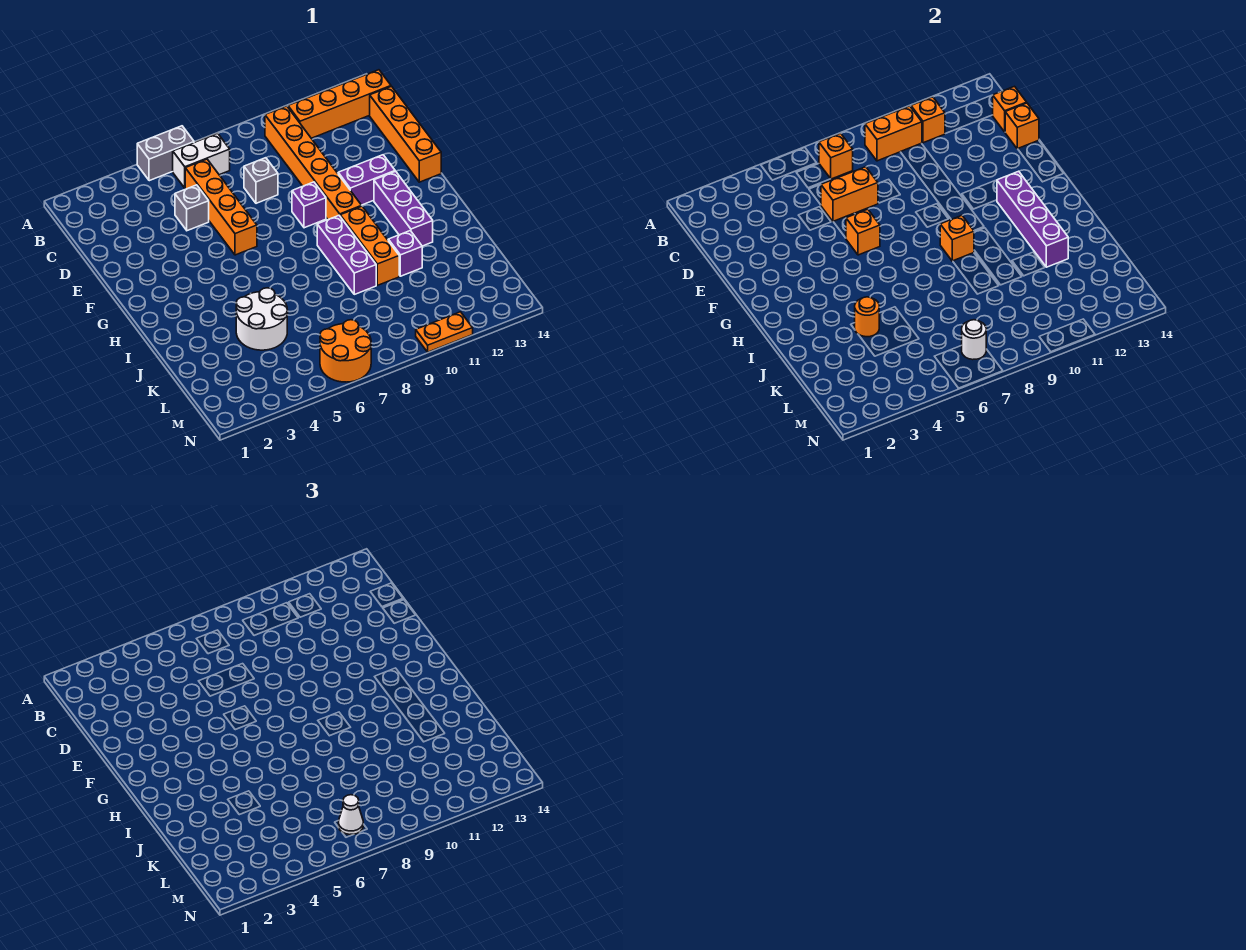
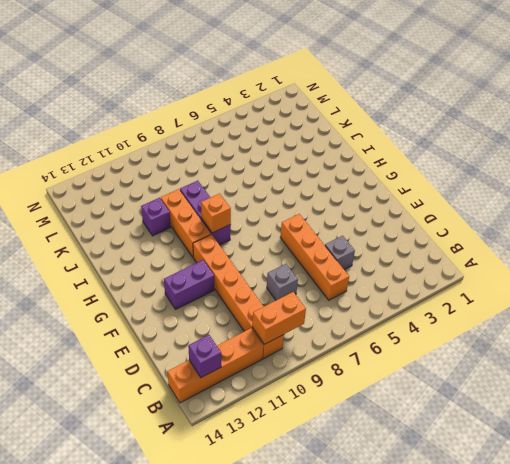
purple 1x1 brick [188,335,221,378] -> purple 1x1 brick moved to [292,182,326,228]
none -> grey 1x2 brick [137,126,194,181]
none -> white 1x2 brick [173,133,230,188]
none -> orange 1x4 brick [370,86,441,182]

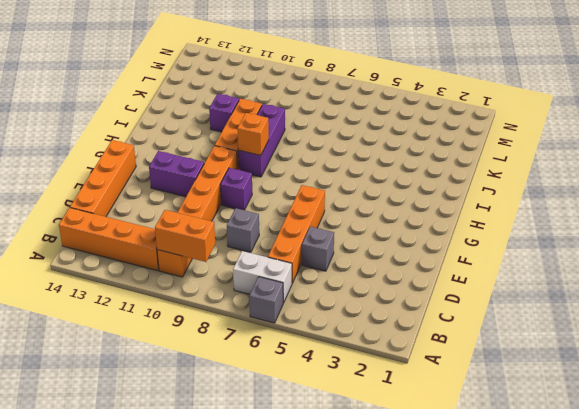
grey 1x1 brick [249,277,283,323] -> grey 1x2 brick [137,126,194,181]
none -> purple 1x3 brick [374,171,433,246]
none -> white 2x2 round brick [236,288,288,350]
none -> orange 2x2 round brick [320,320,371,382]

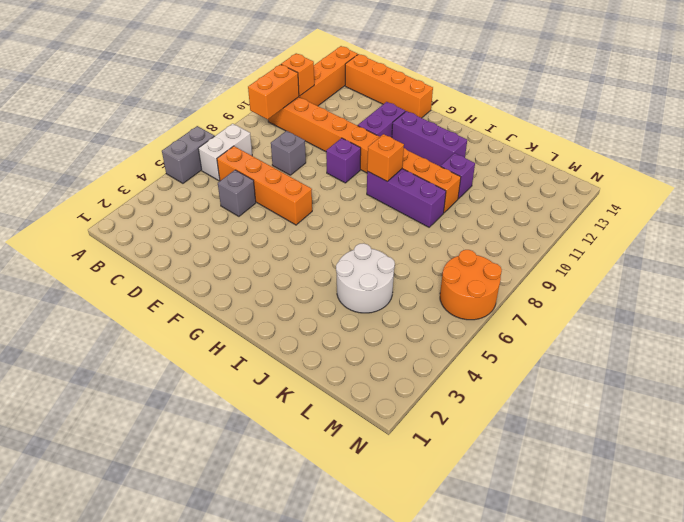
none -> orange 1x2 plate [416,312,473,352]
none -> orange 1x1 brick [819,133,853,179]
none -> orange 1x1 brick [993,86,1027,132]

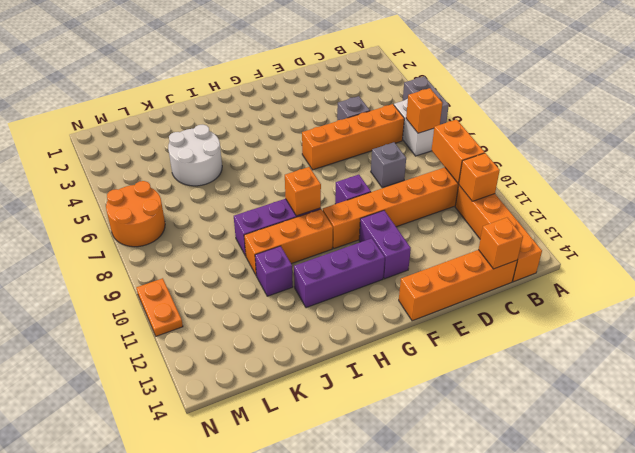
none -> orange 1x2 brick [821,167,878,222]
none -> orange 1x1 brick [1005,103,1039,149]
none -> orange 1x1 brick [846,209,880,255]

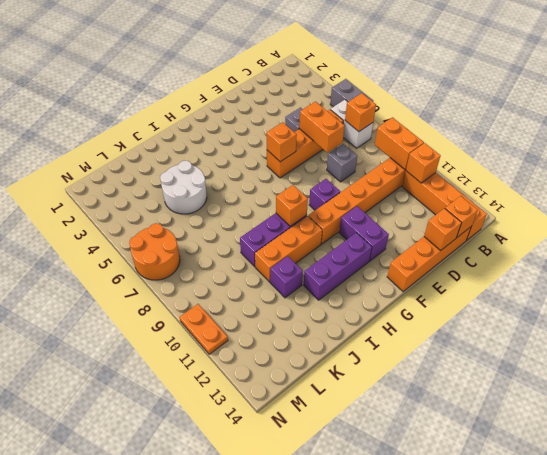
none -> purple 1x4 brick [997,171,1068,267]
none -> orange 1x1 round brick [855,297,879,337]
none -> white 1x1 round brick [962,320,986,360]

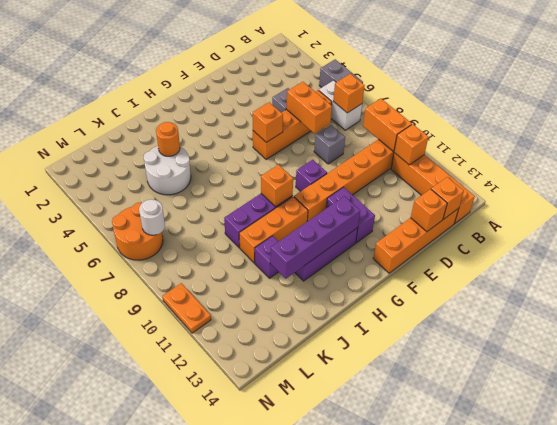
none -> white 1x1 cone [339,795,363,835]

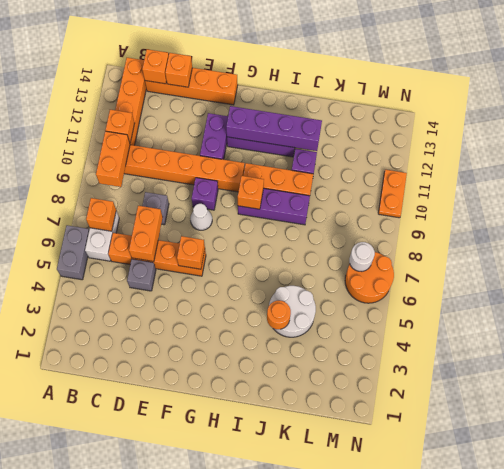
white 1x1 cone [190,204,212,230] -> white 1x1 cone moved to [339,795,363,835]

